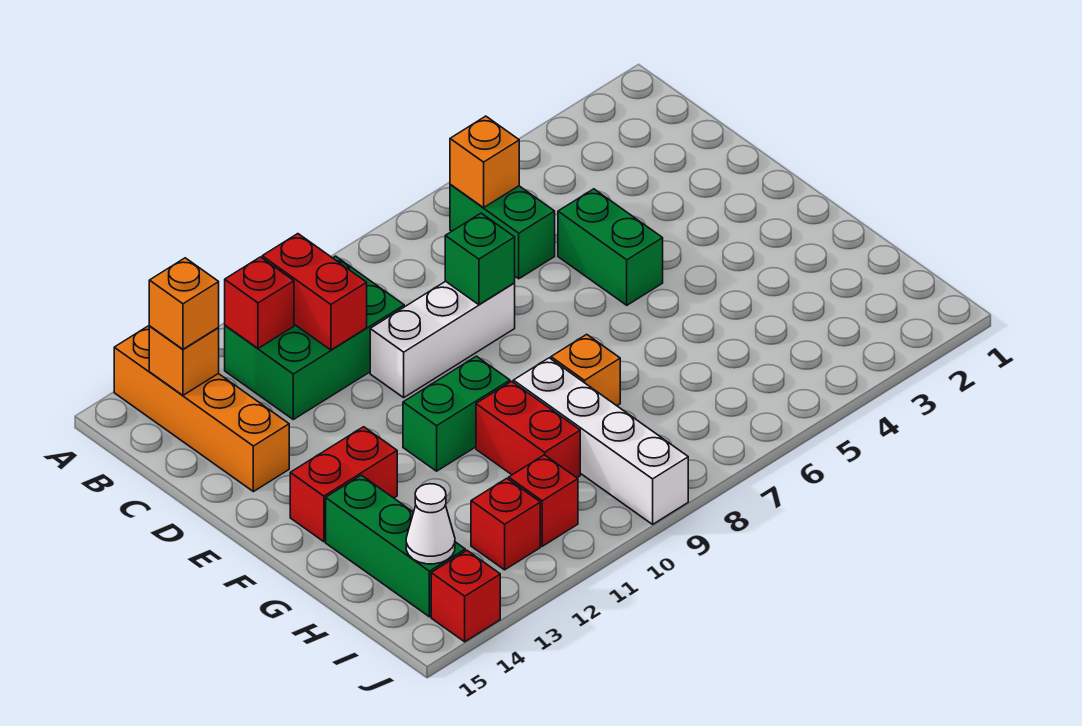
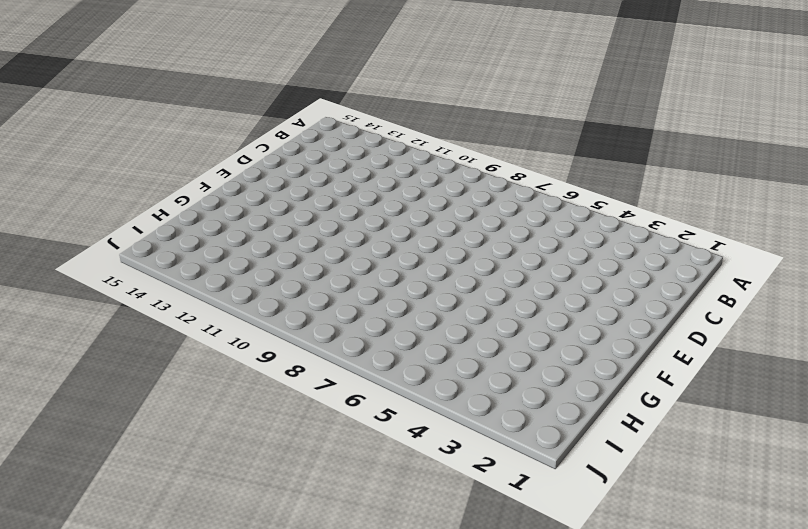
none -> orange 1x4 brick [114,326,289,492]
none -> green 1x2 brick [450,184,555,279]
none -> green 2x3 brick [225,256,404,419]

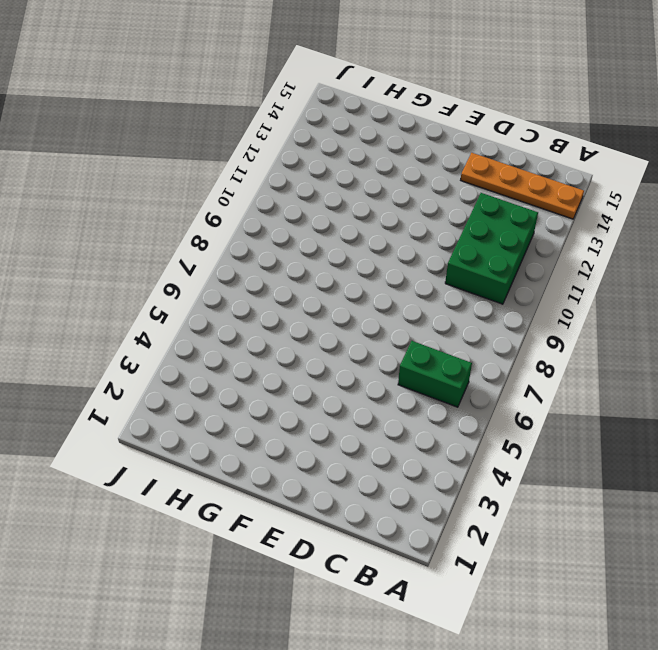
orange 1x4 plate [461,153,584,219] -> orange 1x4 brick [114,326,289,492]
none -> green 1x2 brick [558,189,663,305]
none -> white 1x3 brick [370,281,515,398]
none -> green 1x2 brick [403,356,510,471]

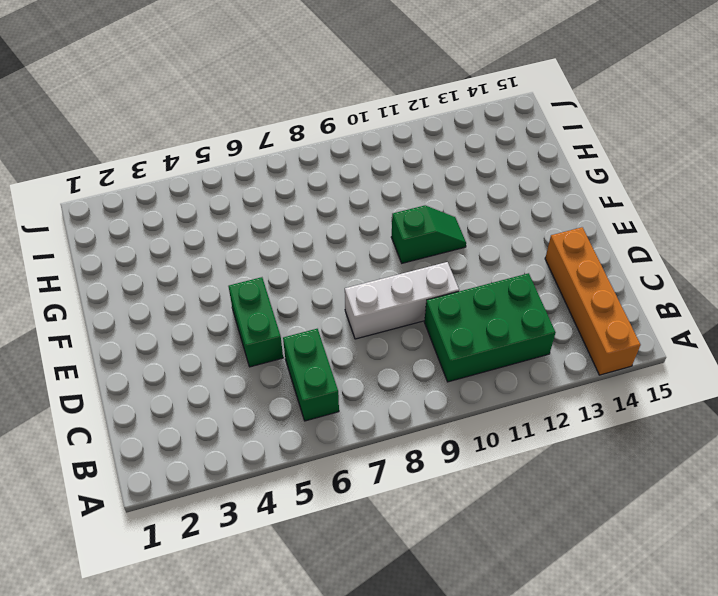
green 1x2 slope [391,206,466,263] -> green 1x2 brick [403,356,510,471]
none -> red 1x2 brick [290,427,397,542]
none -> orange 1x1 brick [551,334,620,406]
none -> white 1x4 brick [513,358,688,524]

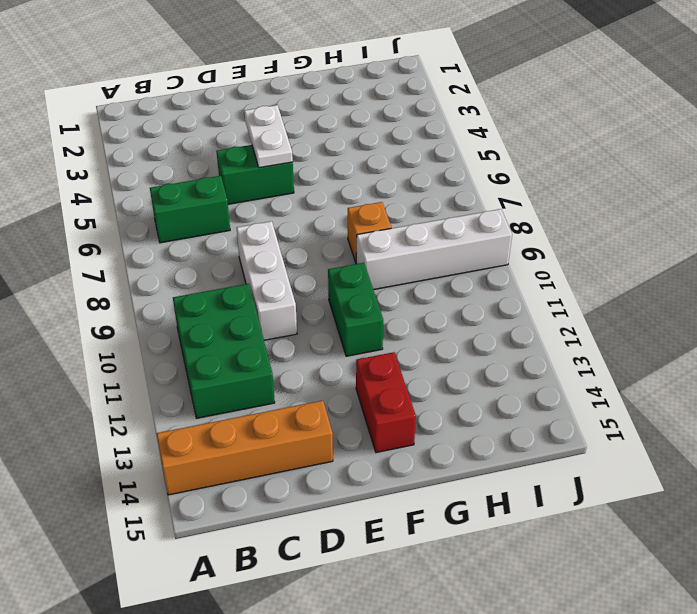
white 1x2 plate [244,105,293,168] -> none
none -> red 1x2 brick [476,381,580,478]
none -> green 1x3 brick [326,475,465,617]
none -> red 1x1 brick [509,455,578,546]

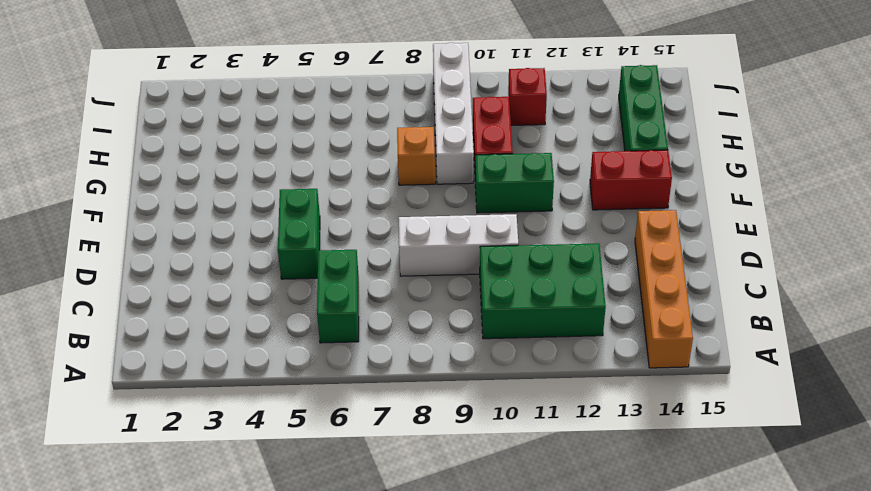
none -> red 1x1 brick [471,478,540,570]
none -> red 1x1 brick [431,550,500,642]
none -> orange 1x1 brick [450,116,519,208]

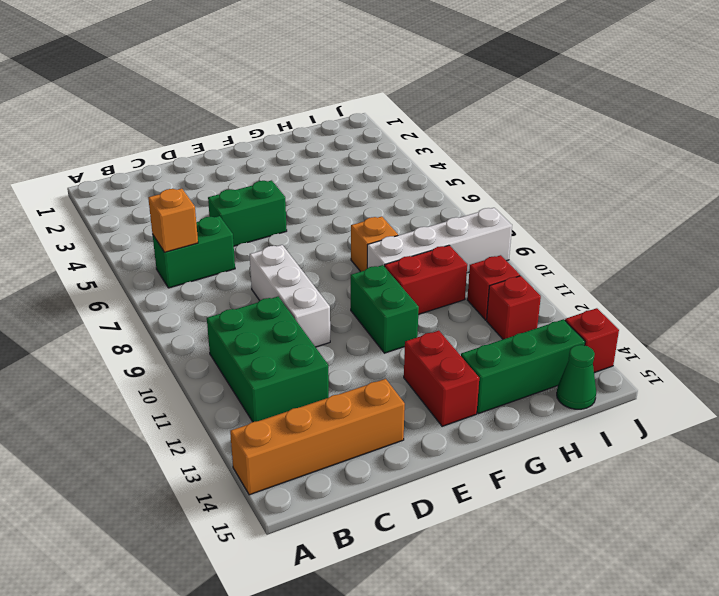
green 1x1 cone [557,345,596,409] -> none
none -> red 1x2 brick [262,234,367,350]
none -> red 1x1 brick [225,257,294,348]
none -> orange 1x1 brick [149,326,219,395]

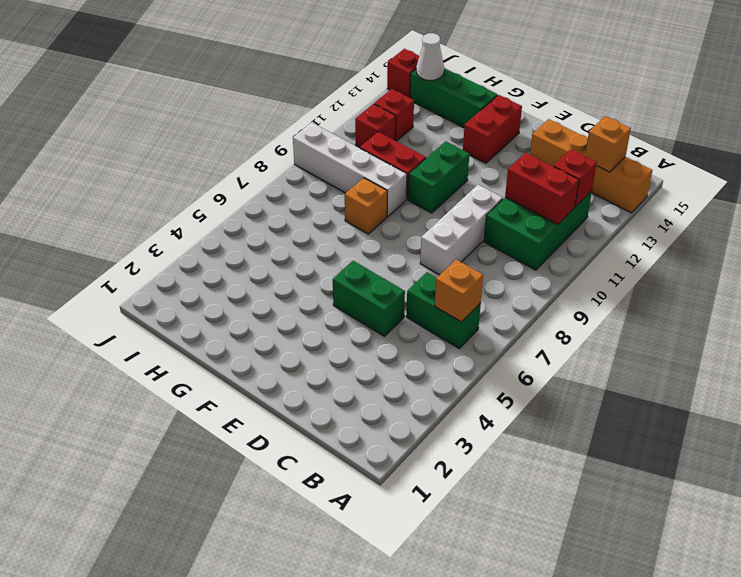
none -> green 1x1 brick [445,213,515,305]
none -> orange 1x1 brick [149,258,219,349]

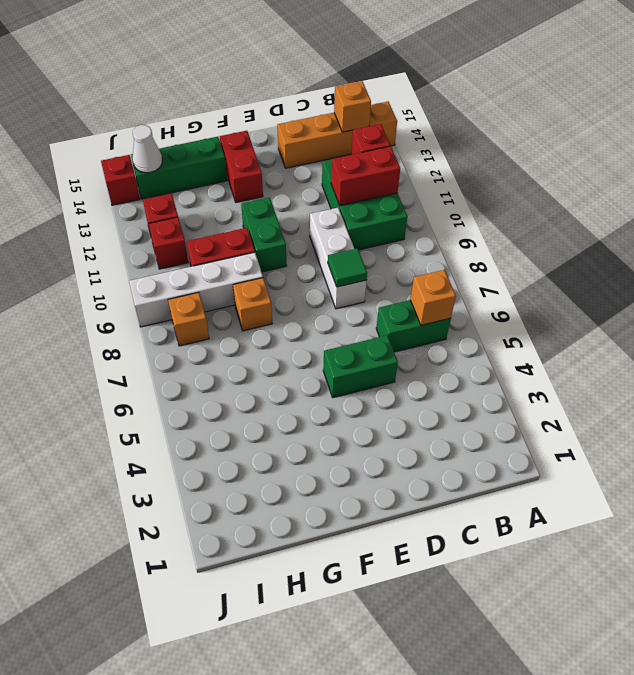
green 1x1 tile [328,248,367,287] -> green 1x1 brick [445,213,515,305]
orange 1x1 brick [168,292,209,346] -> orange 1x1 brick moved to [149,258,219,349]

